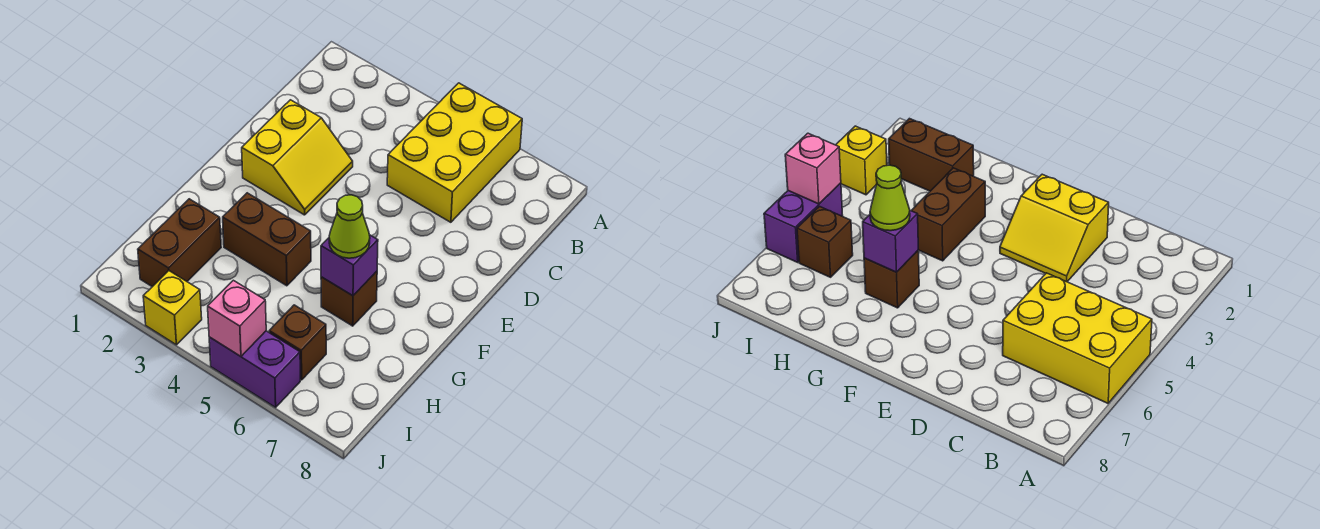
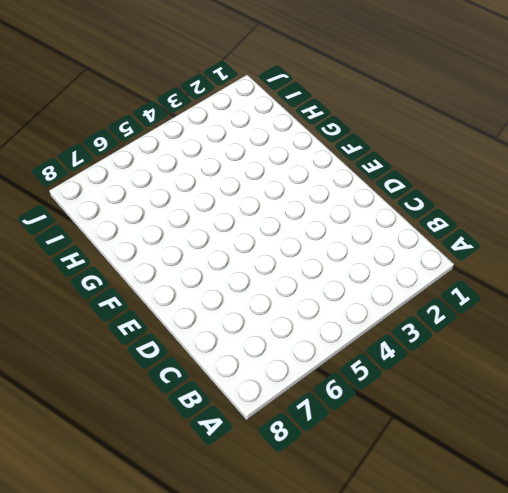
none -> yellow 2x3 brick [387,83,522,222]
none -> yellow 2x2 slope [242,100,353,215]

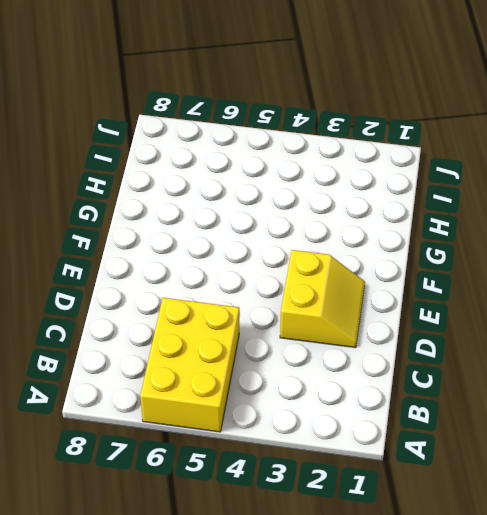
yellow 2x2 slope [280,250,365,348] -> yellow 2x2 slope turned to [242,100,353,215]
none -> brown 1x2 brick [223,193,311,286]
none -> brown 1x1 brick [321,271,377,326]

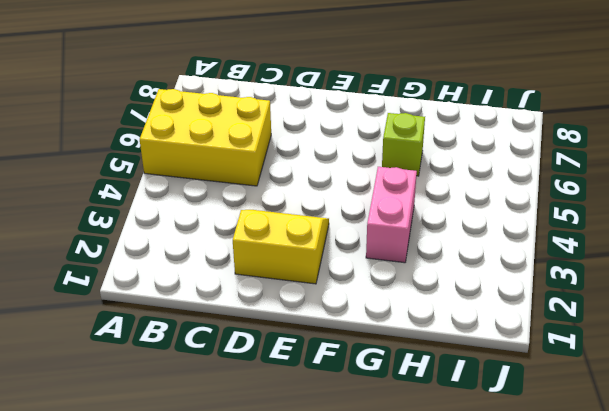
pink 1x2 brick [366,167,417,263] -> brown 1x2 brick [223,193,311,286]
lime 1x1 brick [382,113,425,176] -> brown 1x1 brick [321,271,377,326]
none -> brown 1x2 brick [138,199,221,287]
none -> brown 1x1 brick [269,305,326,380]

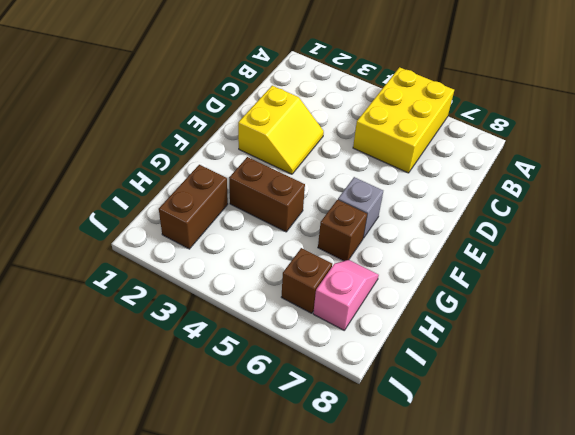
grey 1x1 brick [338,177,383,238] -> none
pink 1x2 slope [313,260,379,330] -> none
none -> yellow 1x1 brick [143,271,202,345]
none -> purple 1x2 brick [209,331,300,407]

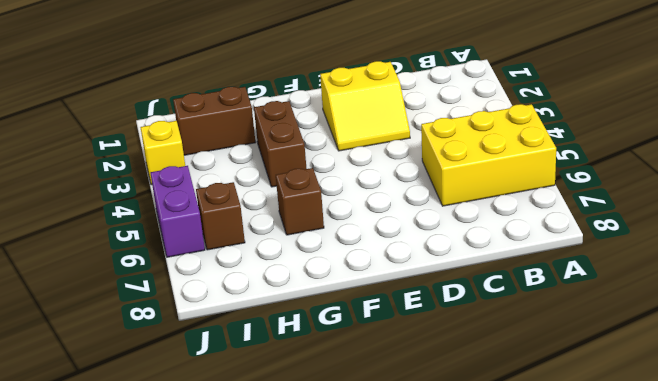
none -> purple 1x1 brick [321,235,378,296]
none -> pink 1x1 brick [208,280,266,356]

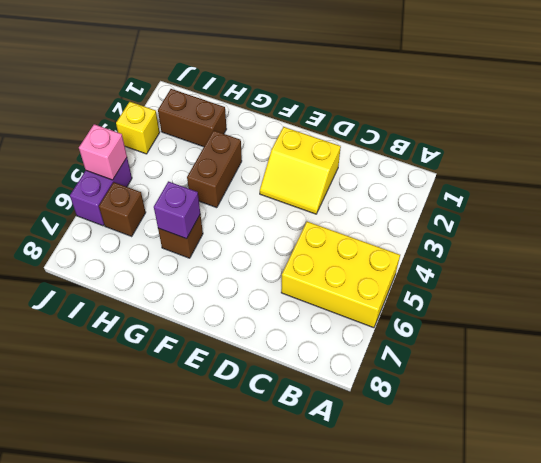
none -> lime 1x1 cone [329,195,370,258]

